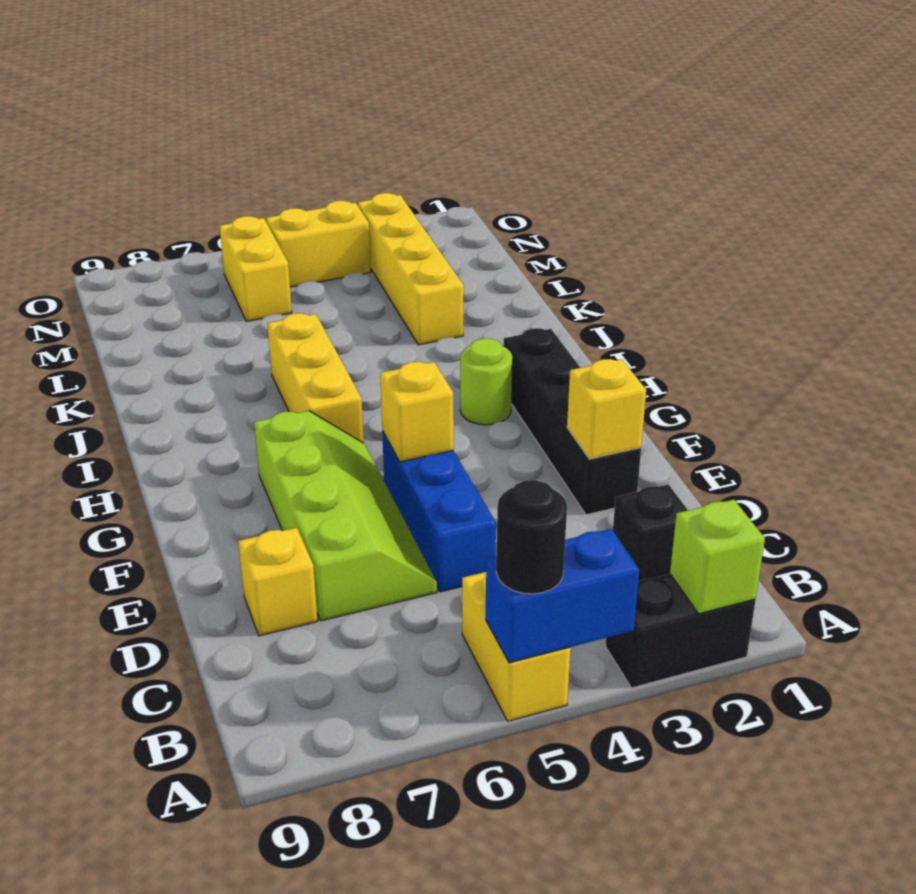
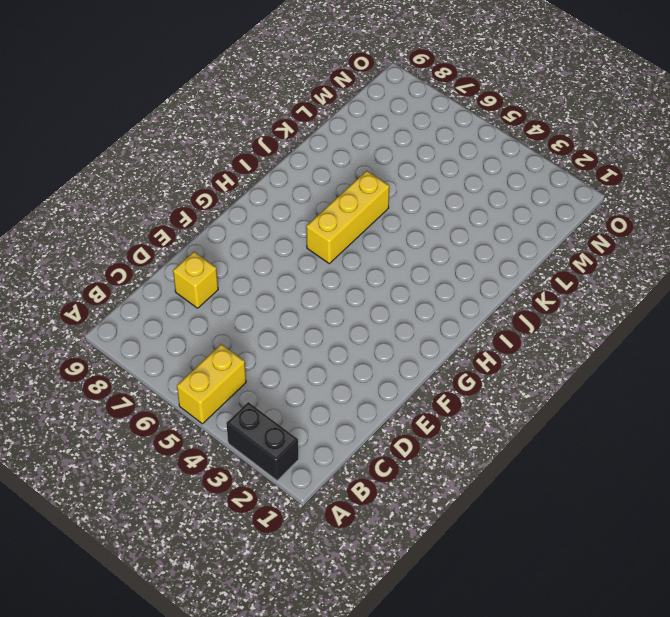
none -> black 1x1 brick [613,484,688,582]
none -> blue 1x3 brick [382,431,496,592]
none -> lime 2x4 slope [254,411,437,621]

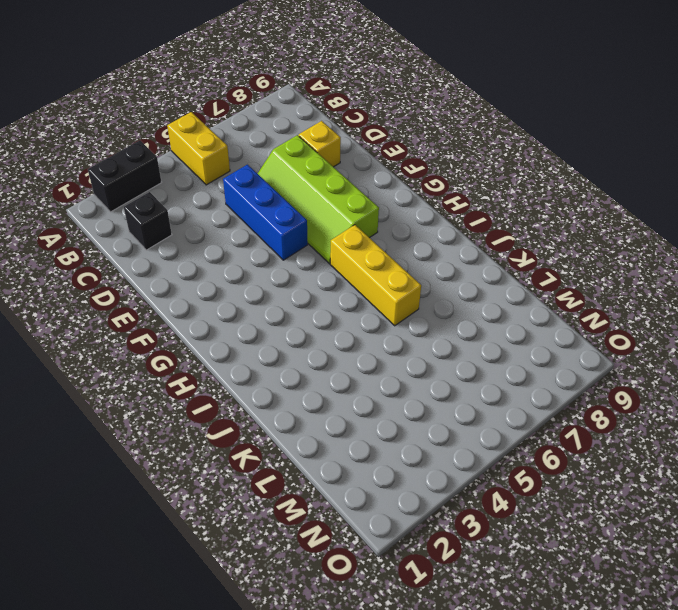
none -> black 1x4 brick [504,328,641,515]
none -> lime 1x1 round brick [460,338,512,425]
none -> yellow 1x4 brick [358,193,464,345]

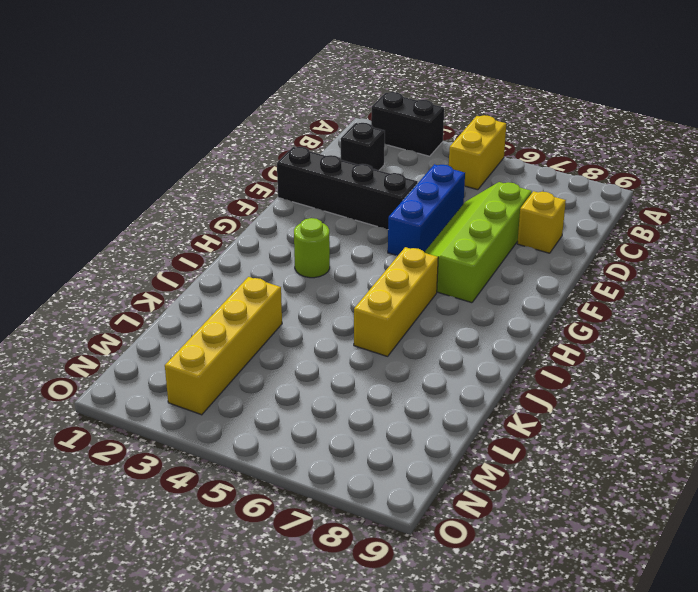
black 1x4 brick [277,147,418,230] -> black 1x4 brick turned to [504,328,641,515]
none -> yellow 1x2 brick [219,216,292,321]
none -> yellow 1x2 brick [266,201,371,287]
none -> lime 1x1 brick [670,500,765,614]

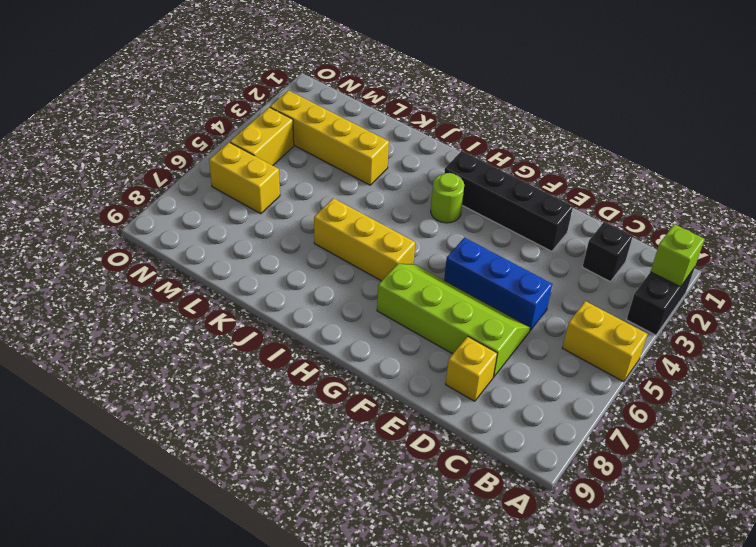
none -> blue 1x2 brick [486,529,639,663]
none -> yellow 1x1 brick [567,359,646,459]
none -> yellow 1x1 brick [380,362,454,462]

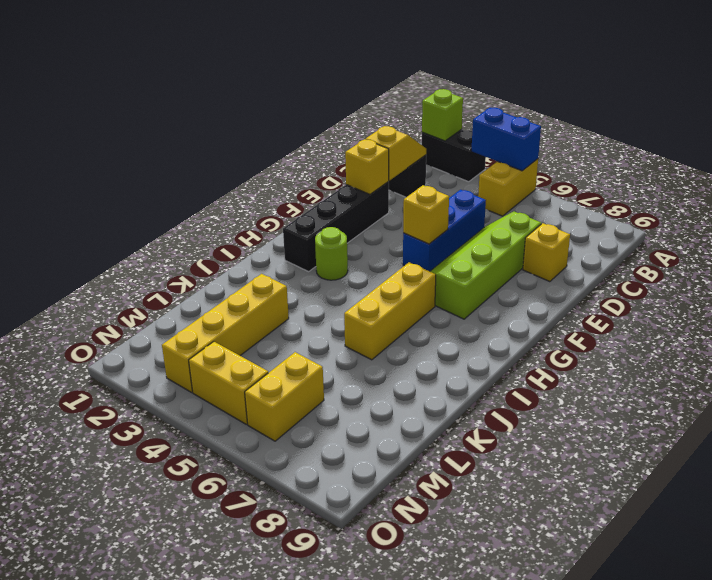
yellow 1x2 slope [366,126,426,180] -> none
none -> black 1x1 round brick [496,480,567,594]

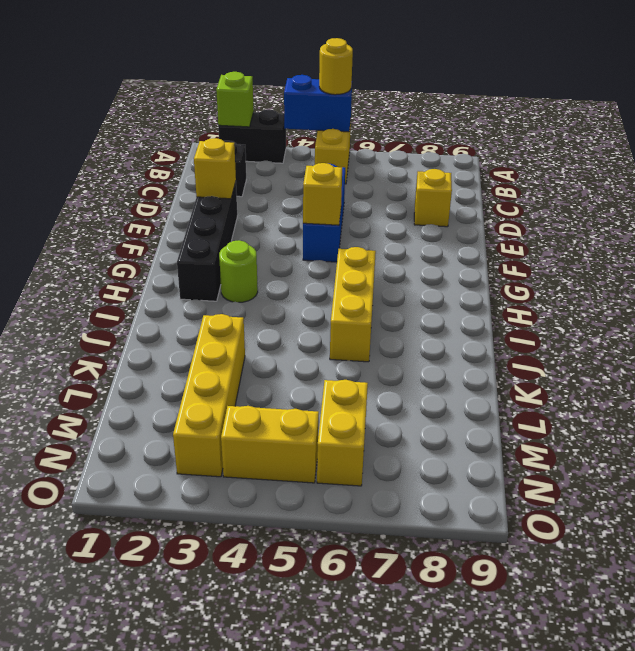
yellow 1x1 round brick [319,38,353,95] -> black 1x1 round brick [496,480,567,594]
none -> lime 2x4 slope [254,411,437,621]

